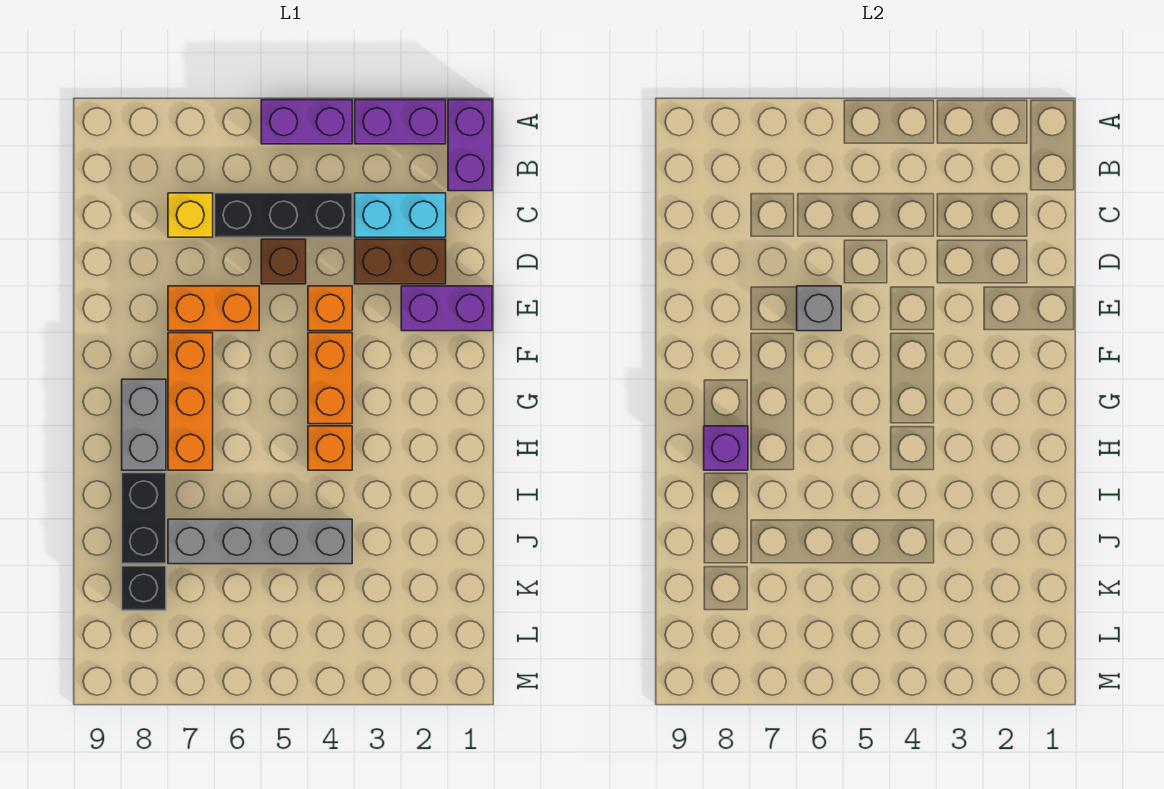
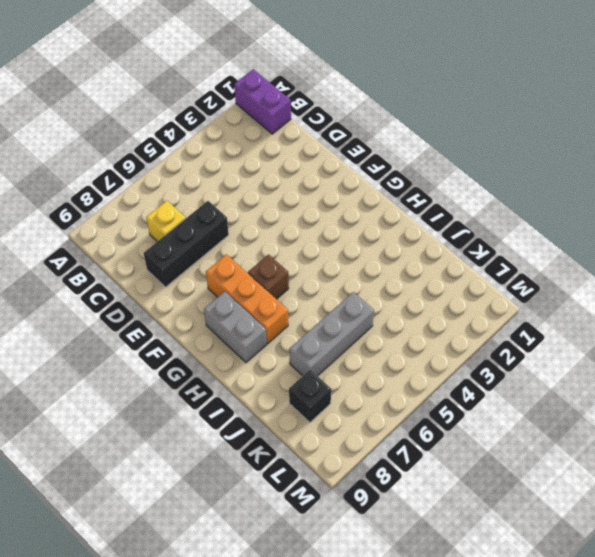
black 1x3 brick [144,201,229,287] -> black 1x3 brick moved to [215,193,352,237]
brown 1x1 brick [248,255,289,299] -> brown 1x1 brick moved to [261,239,306,284]
grey 1x3 brick [289,292,374,376] -> grey 1x4 brick [168,519,352,564]
none -> purple 1x2 brick [355,100,446,144]
none -> purple 1x2 brick [261,100,352,144]
none -> cyan 1x2 brick [355,193,446,237]

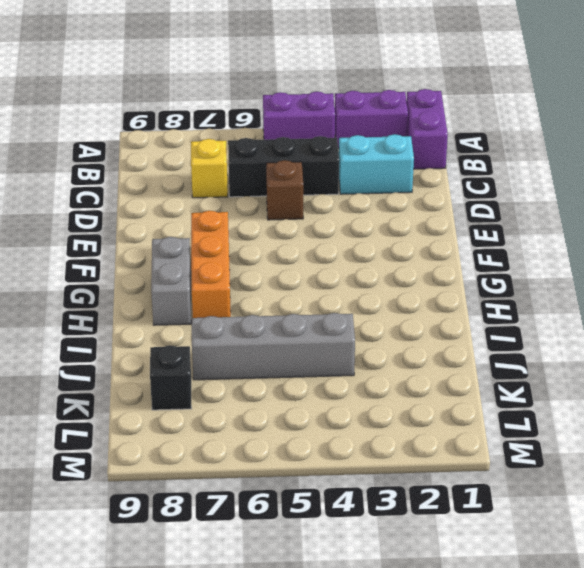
none -> brown 1x2 brick [355,239,446,284]
none -> purple 1x2 brick [401,286,492,331]
none -> orange 1x1 brick [308,286,352,331]

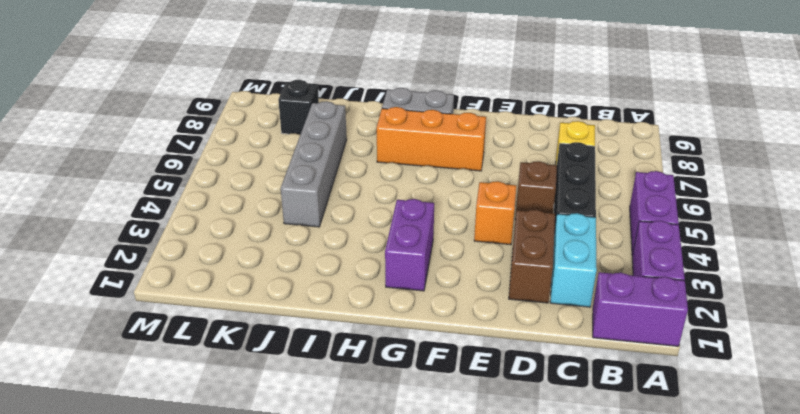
purple 1x2 brick [385,199,434,291] -> purple 1x2 brick moved to [401,286,492,331]
none -> orange 1x2 brick [168,286,259,331]
none -> orange 1x2 brick [308,333,352,424]
none -> orange 1x1 brick [308,426,352,470]

